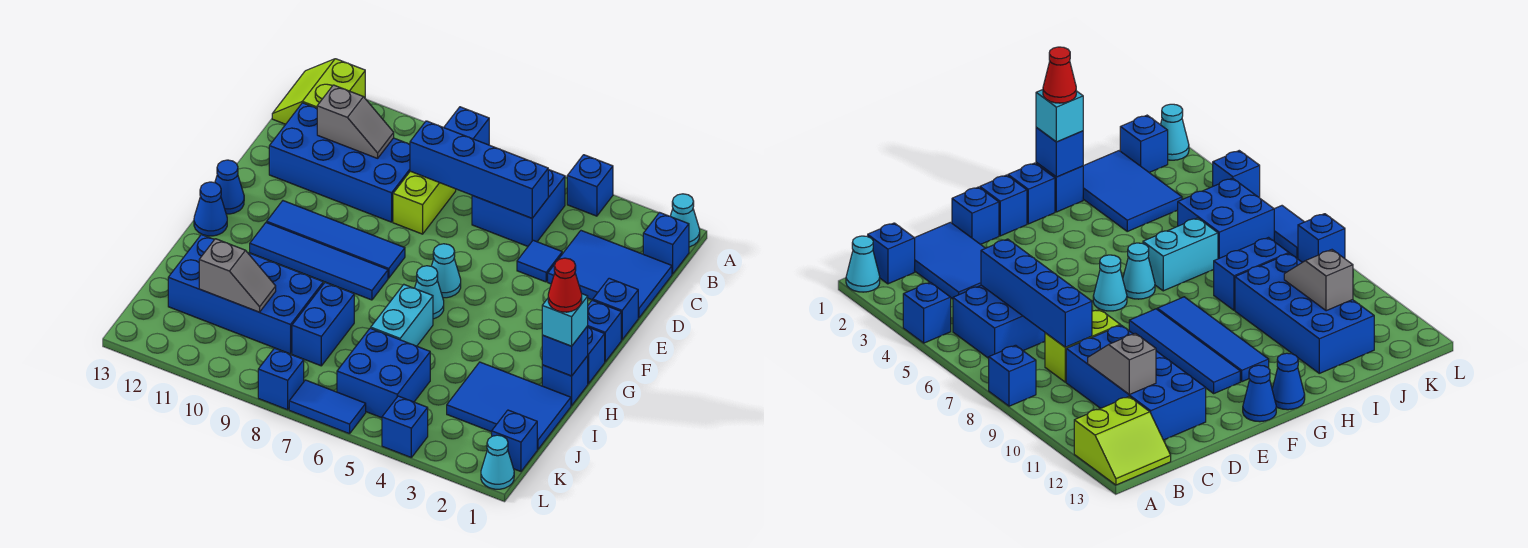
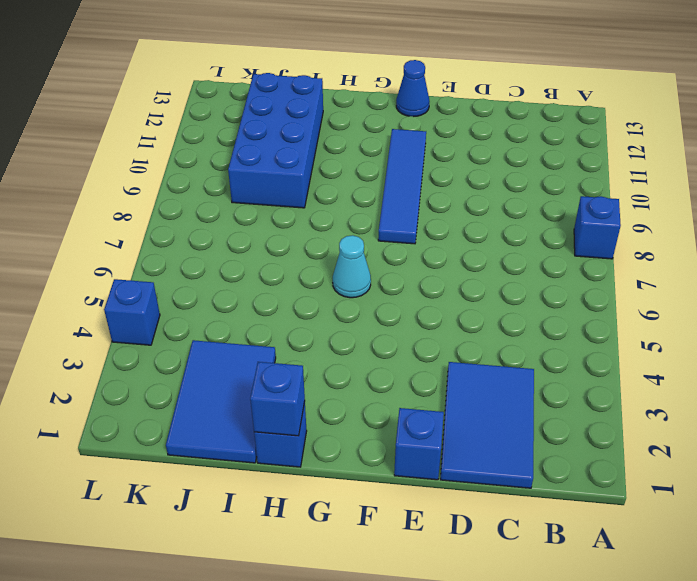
none -> cyan 1x1 cone [670,194,700,247]
none -> blue 1x1 brick [567,155,613,216]
none -> lime 2x2 slope [272,59,365,124]
none -> blue 1x1 brick [643,213,689,274]

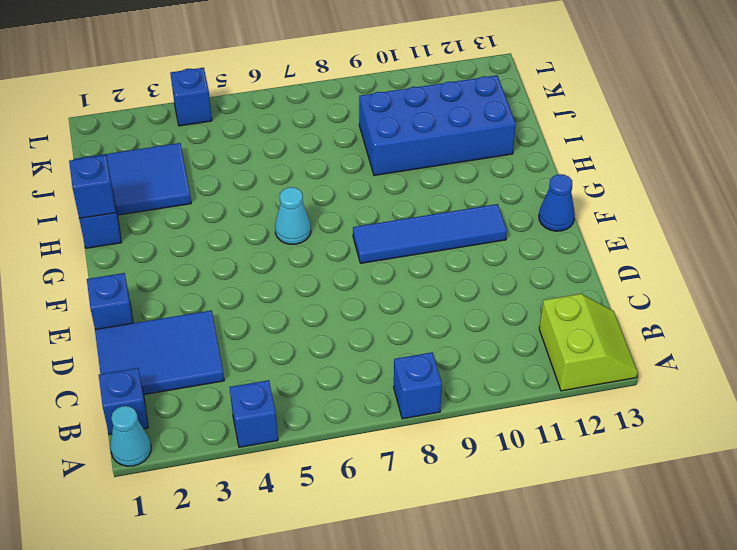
none -> blue 2x2 brick [472,170,565,246]
none -> lime 1x2 brick [393,171,456,234]
none -> blue 2x4 brick [269,103,410,222]
none -> blue 1x1 tile [517,240,562,282]

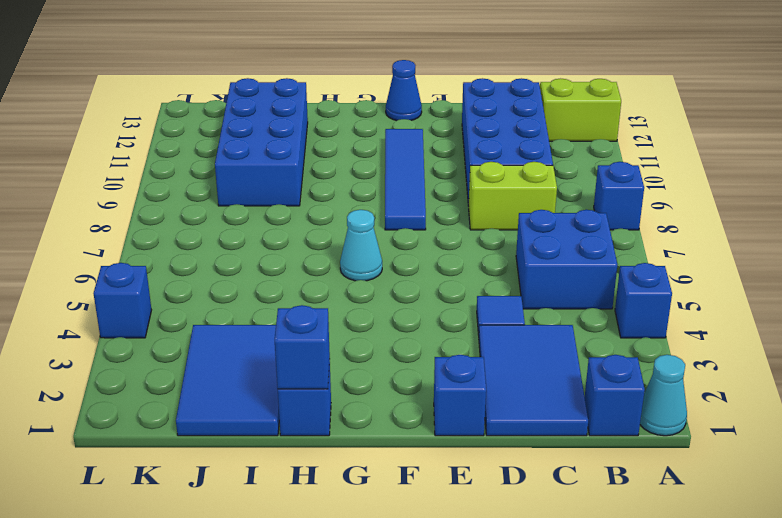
none -> blue 1x1 brick [588,300,621,362]
none -> cyan 1x1 cone [432,244,461,298]
none -> blue 1x1 brick [588,327,605,384]
none -> blue 1x4 tile [250,222,388,300]

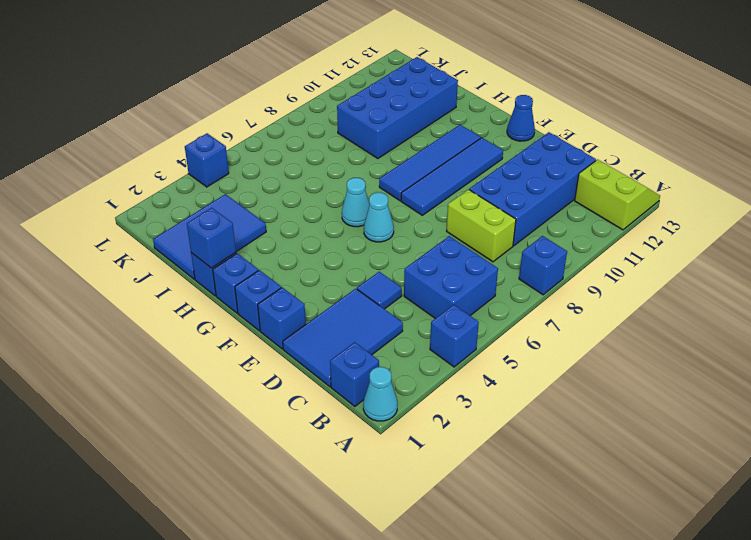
none -> blue 1x1 cone [194,182,227,236]
none -> cyan 1x2 brick [371,285,433,346]
none -> blue 1x2 brick [292,283,354,366]
none -> blue 2x2 brick [337,328,430,418]

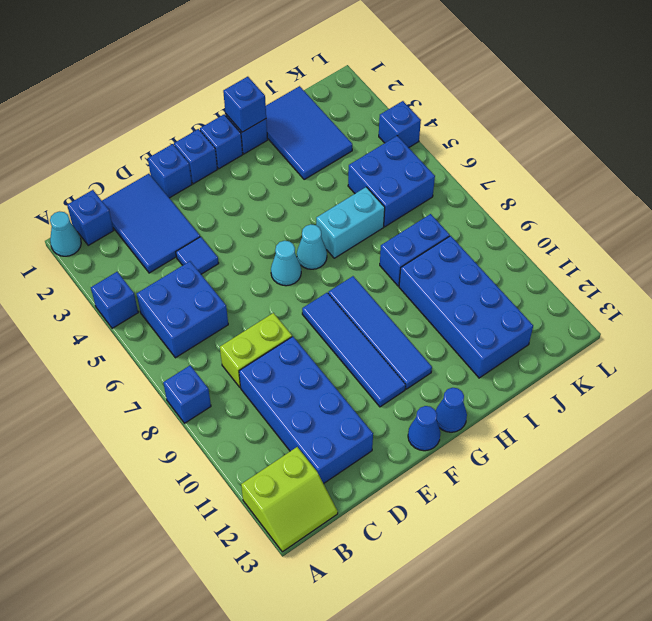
none -> blue 1x1 brick [492,410,537,471]
none -> cyan 1x1 cone [481,435,514,489]
none -> blue 1x2 tile [289,380,366,434]
none -> blue 1x1 brick [258,348,304,410]

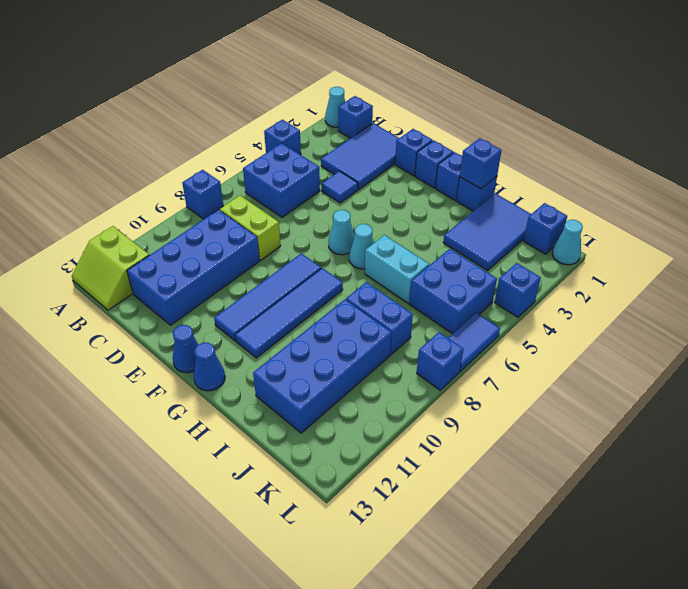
none -> blue 1x4 brick [410,121,548,218]
none -> grey 1x2 slope [317,85,394,158]
none -> grey 1x2 slope [199,239,276,312]
none -> cyan 1x1 brick [542,294,588,346]

